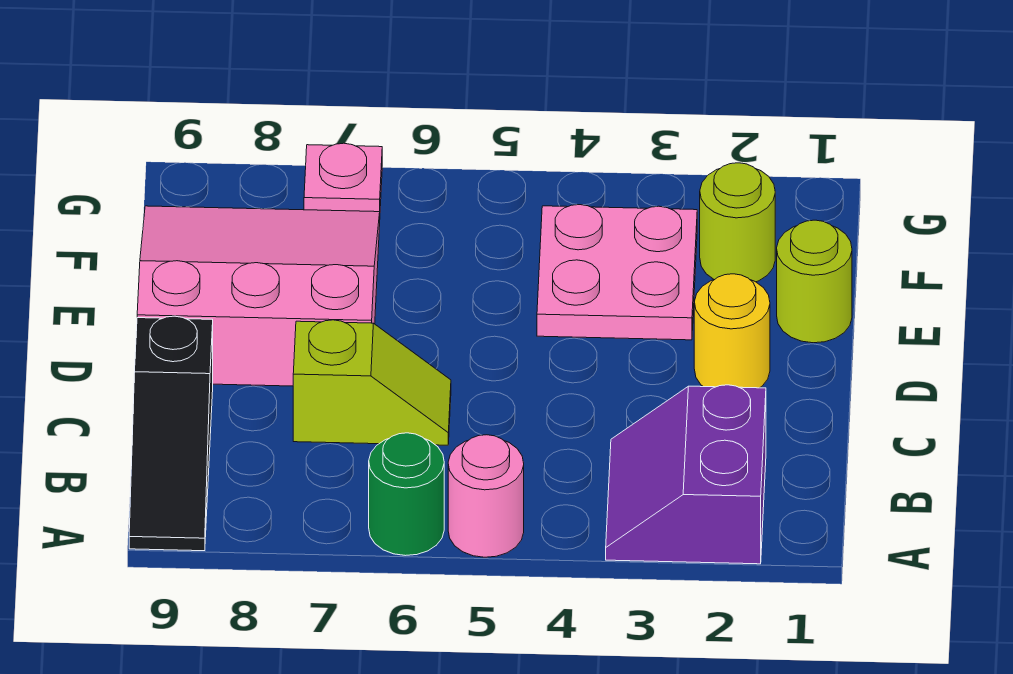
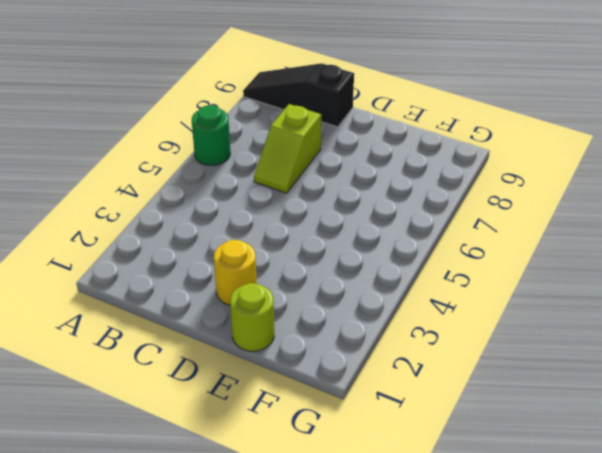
none -> purple 2x2 slope [606,385,766,564]
none -> pink 1x1 round brick [448,435,524,557]

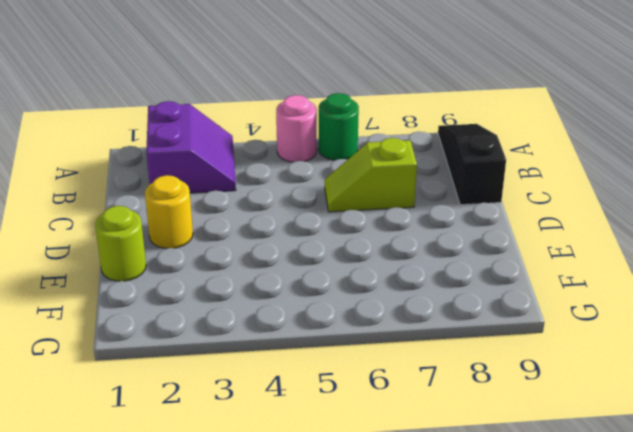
none -> pink 3x3 slope [137,206,380,386]
none -> pink 2x2 plate [537,205,697,340]

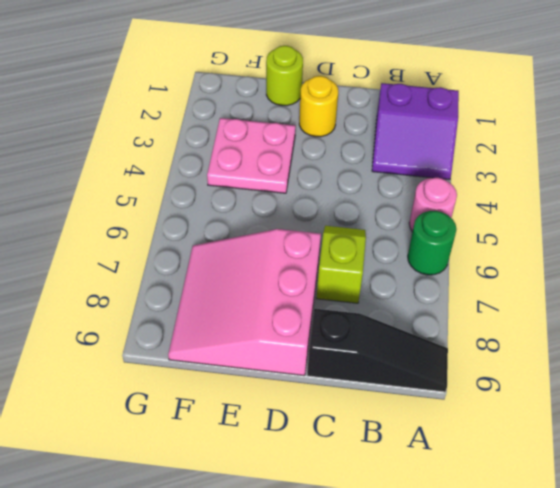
none -> lime 1x1 round brick [700,163,775,282]
none -> pink 1x1 plate [304,143,382,212]

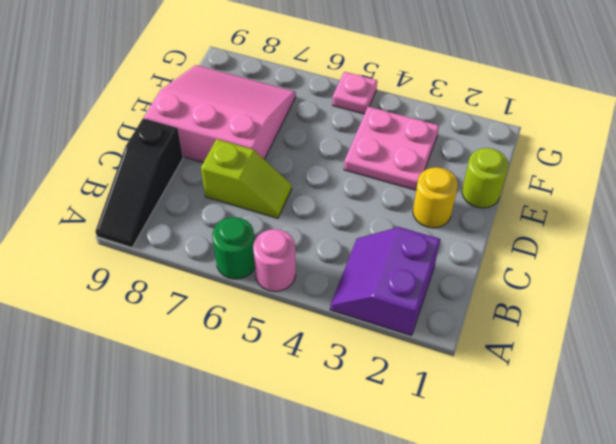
pink 1x1 plate [333,72,377,114] -> pink 1x1 plate moved to [304,143,382,212]
none -> lime 1x1 round brick [700,163,775,282]

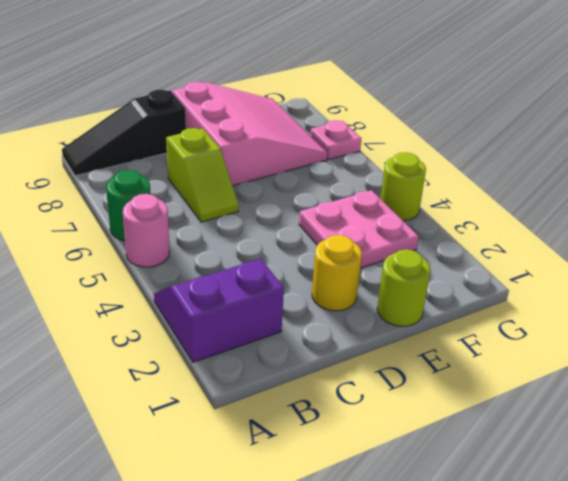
lime 1x1 round brick [380,152,426,221] -> lime 1x1 round brick moved to [700,163,775,282]

